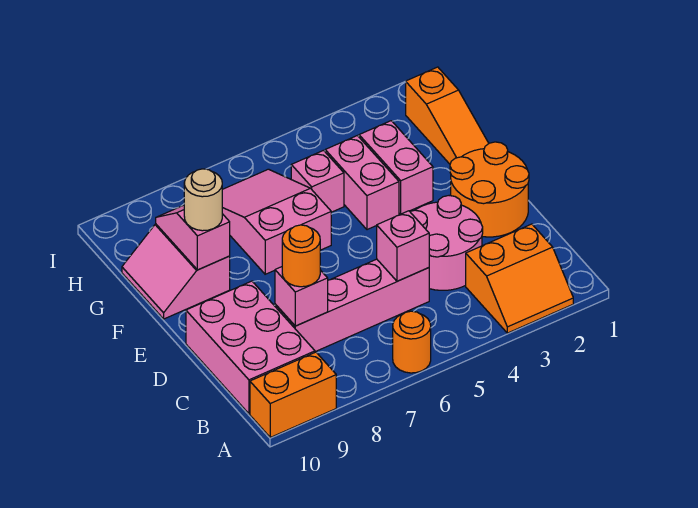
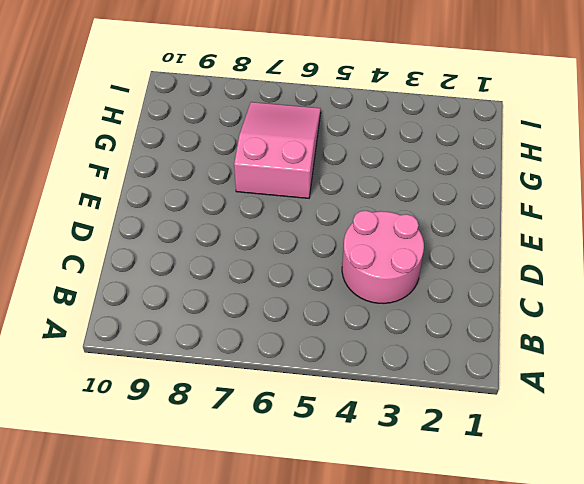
none -> orange 2x2 slope [466,224,573,333]
none -> orange 1x1 round brick [393,311,431,373]
none -> orange 1x2 brick [250,352,336,437]

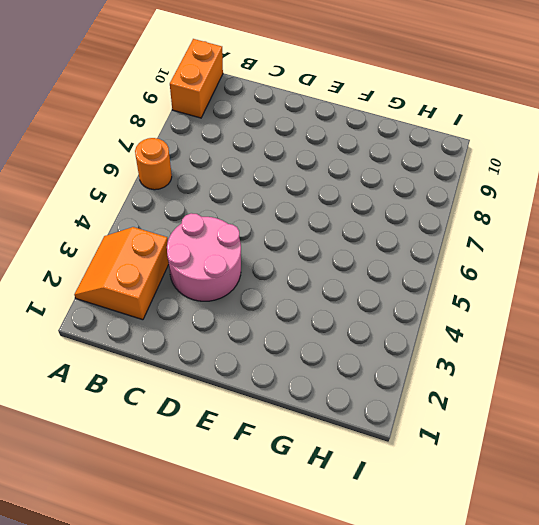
none -> pink 2x3 brick [186,281,315,414]
none -> pink 1x4 brick [275,259,429,352]
none -> orange 2x2 round brick [450,142,529,237]

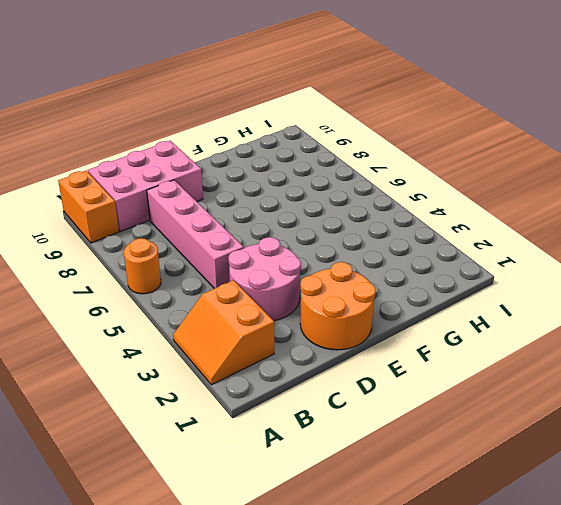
none -> orange 1x3 slope [406,67,489,164]
none -> pink 1x2 brick [359,121,433,214]
none -> pink 1x2 brick [325,136,399,230]

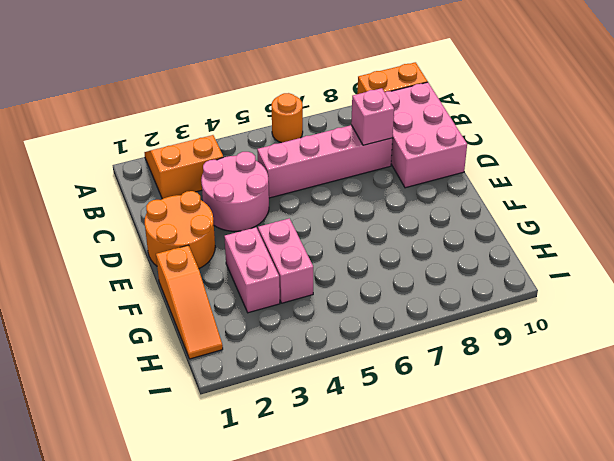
orange 1x3 slope [156,245,223,359] -> orange 1x3 slope turned to [406,67,489,164]
none -> pink 2x3 slope [222,169,331,274]
none -> pink 2x2 slope [122,224,230,319]
none -> pink 1x1 brick [291,150,344,212]

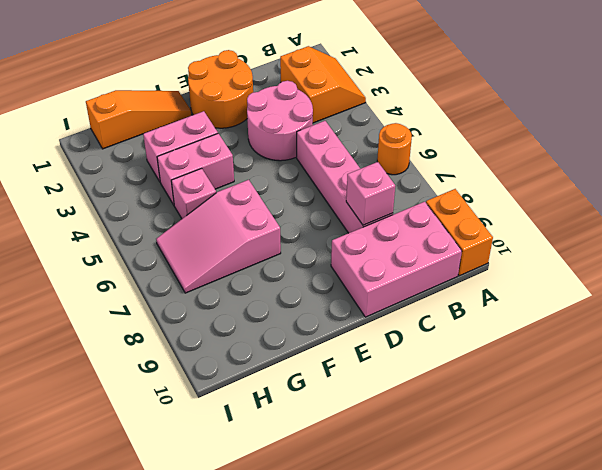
none -> pink 2x2 slope [122,224,230,319]
none -> pink 1x1 brick [377,211,429,281]
none -> pink 1x2 slope [156,205,230,270]

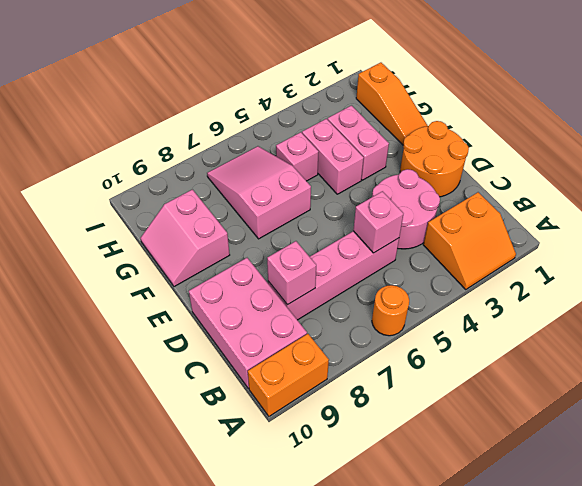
none -> pink 1x2 slope [156,205,230,270]
none -> orange 1x1 round brick [282,225,320,287]
none -> tan 1x1 round brick [184,169,222,231]

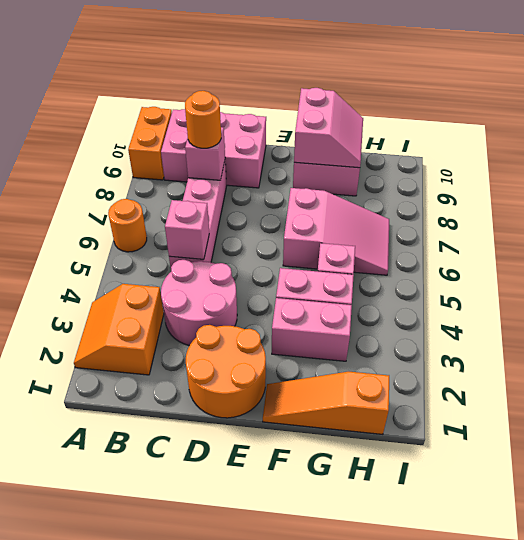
pink 2x2 slope [294,88,363,168] -> pink 1x2 slope [156,205,230,270]
none -> tan 1x1 round brick [184,169,222,231]

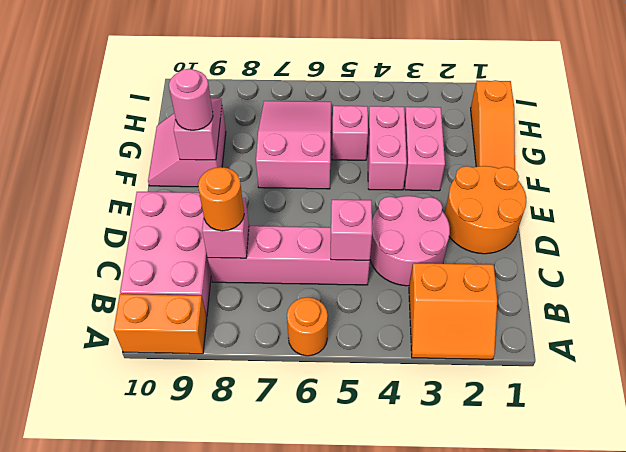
pink 1x1 round brick [169,69,213,130] -> tan 1x1 round brick [184,169,222,231]

